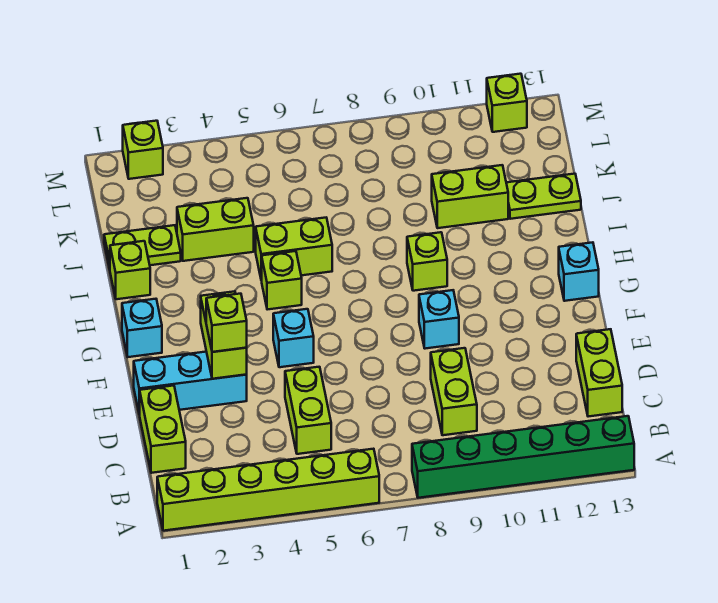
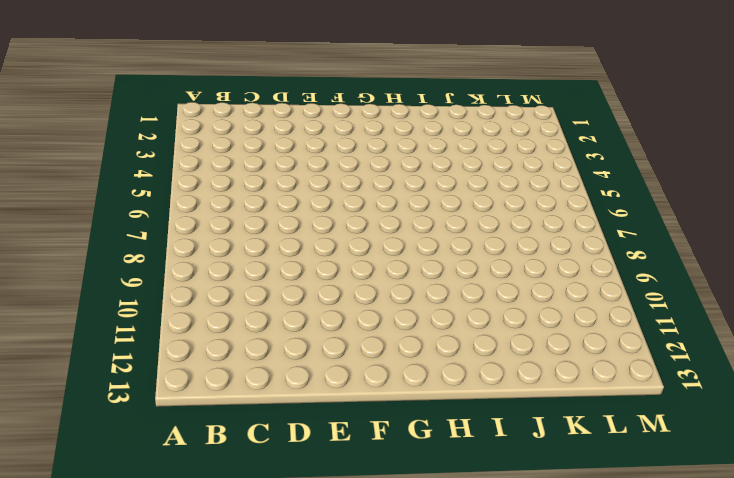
none -> lime 1x6 brick [157,449,379,531]
none -> green 1x6 brick [412,416,634,498]
none -> lime 1x2 brick [140,386,186,473]

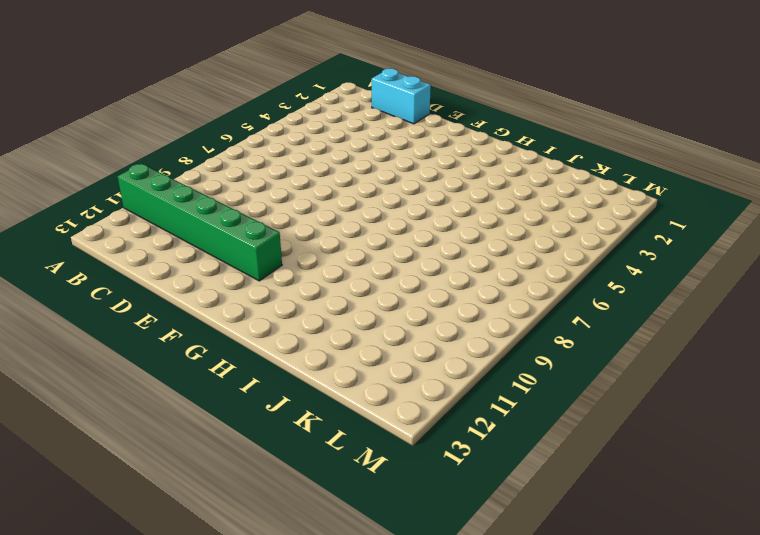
green 1x6 brick [118,163,282,281] -> green 1x6 brick turned to [412,416,634,498]
cyan 1x2 brick [372,68,431,124] -> lime 1x2 brick [140,386,186,473]
none -> lime 1x6 brick [157,449,379,531]
none -> lime 1x2 brick [285,367,331,454]
none -> lime 1x2 brick [431,348,477,435]

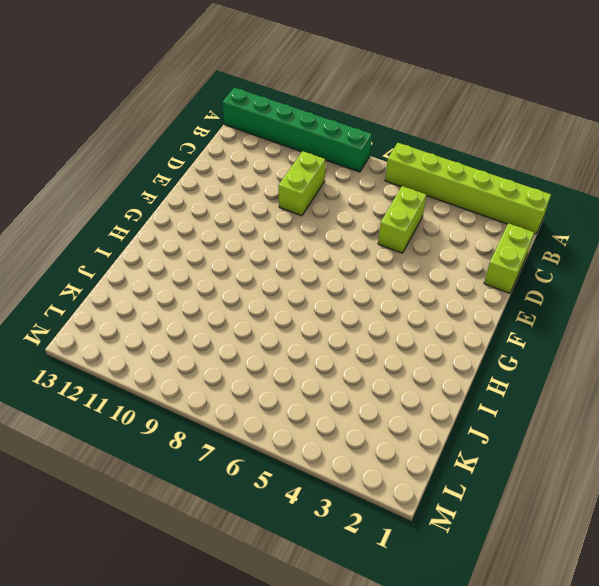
none -> lime 1x2 brick [576,329,622,417]
none -> cyan 1x3 brick [134,352,247,415]
none -> cyan 1x1 brick [273,309,314,367]

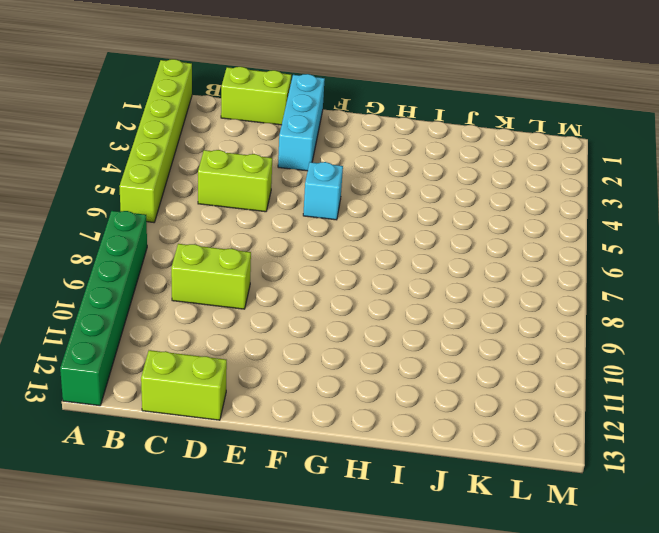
none -> cyan 1x1 brick [419,290,459,349]
none -> cyan 1x1 brick [122,299,162,357]
none -> cyan 1x1 brick [559,242,599,301]

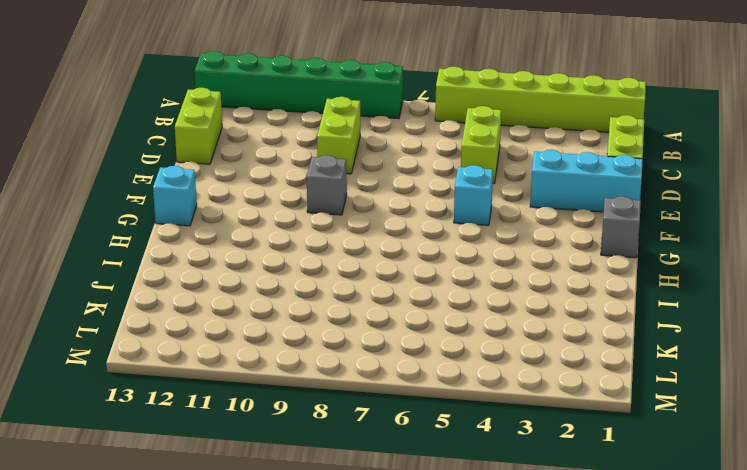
grey 1x1 brick [307,155,347,215] -> cyan 1x1 brick [419,290,459,349]
grey 1x1 brick [601,196,641,258] -> cyan 1x1 brick [122,299,162,357]
none -> lime 1x1 brick [261,251,302,310]
none -> lime 1x1 brick [407,232,447,291]
none -> lime 1x1 brick [110,241,150,299]

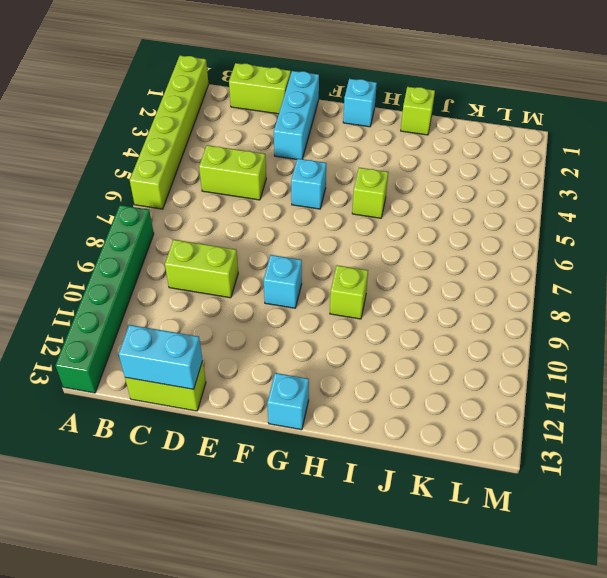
cyan 1x2 brick [119,325,203,389] -> none
none -> lime 1x2 brick [256,218,332,280]
none -> lime 1x2 plate [104,225,181,269]
none -> lime 1x2 brick [177,198,254,261]

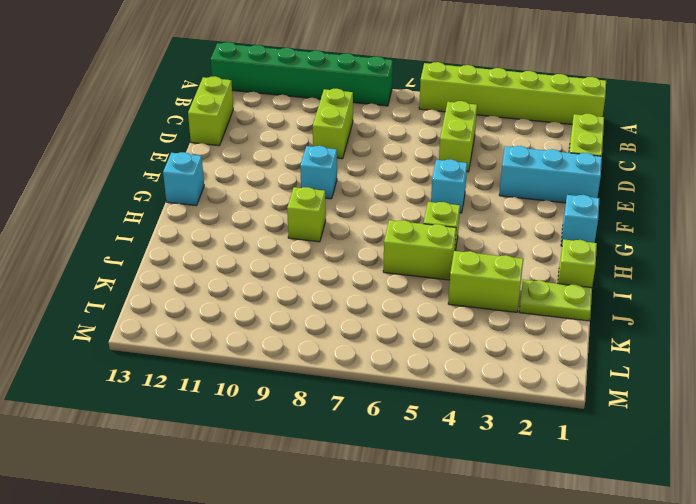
none -> lime 1x2 brick [432,165,508,228]
none -> lime 1x2 plate [506,174,581,219]
none -> lime 1x1 brick [123,121,163,179]

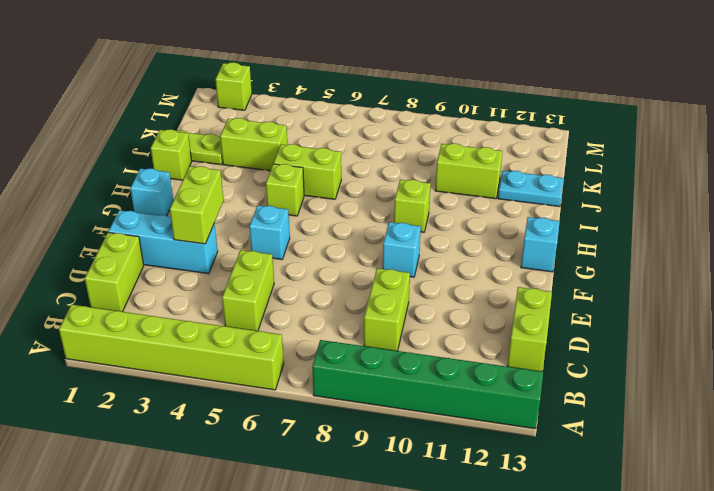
cyan 1x2 plate [498,171,563,207] -> lime 1x2 plate [506,174,581,219]
none -> lime 1x1 brick [487,74,527,132]
none -> lime 1x1 brick [206,294,247,352]

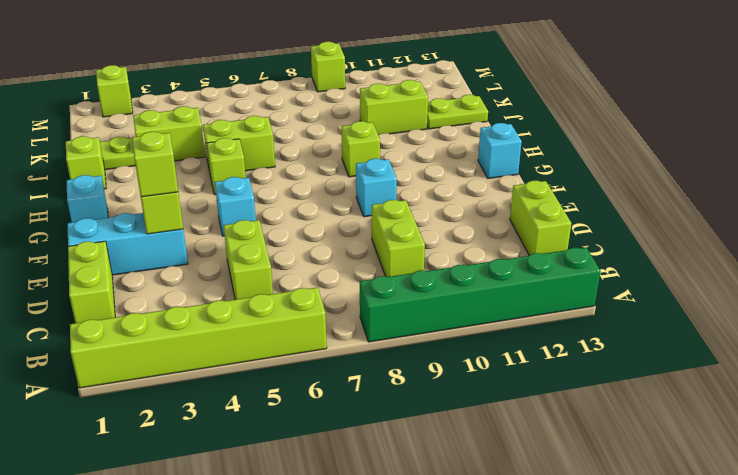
lime 1x1 brick [311,42,345,92] -> lime 1x1 brick moved to [487,74,527,132]

